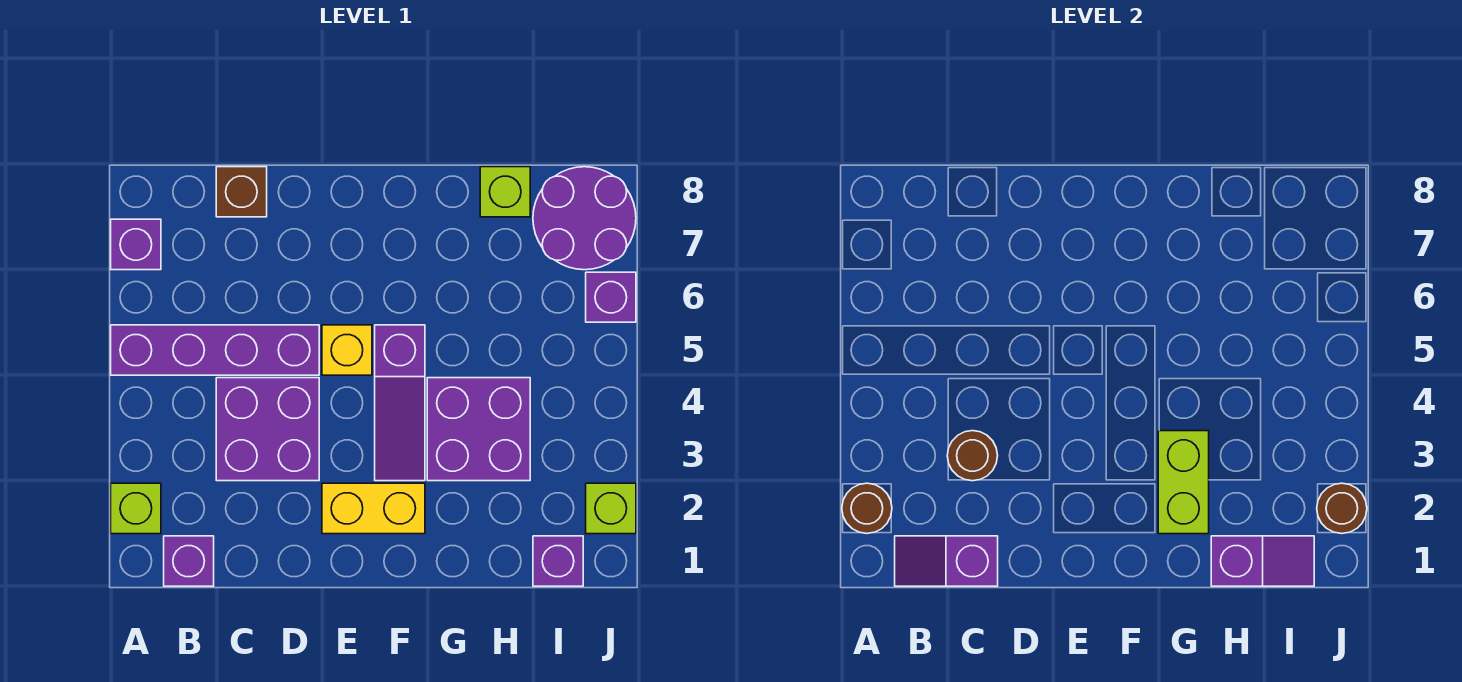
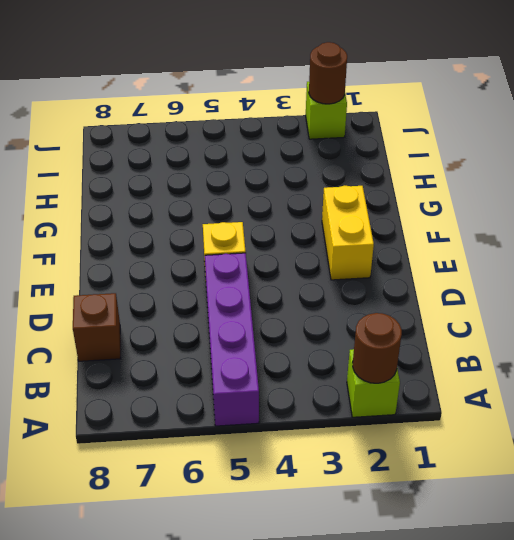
none -> purple 1x1 brick [111,219,161,270]
none -> purple 1x1 brick [164,536,214,586]
none -> purple 2x2 brick [216,378,319,481]

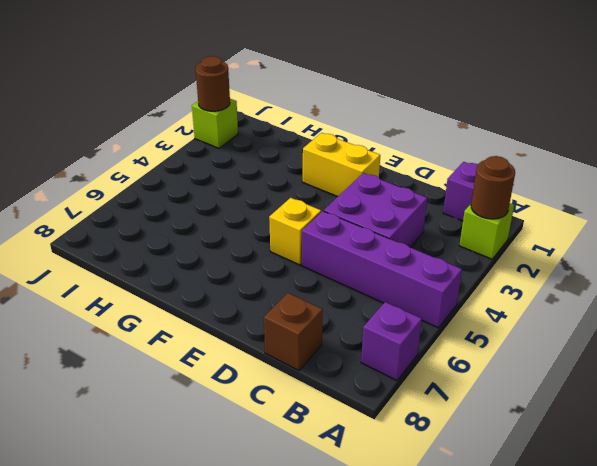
none -> purple 1x3 slope [375,325,425,481]
none -> purple 2x2 brick [427,378,530,481]
none -> lime 1x1 brick [480,167,530,217]

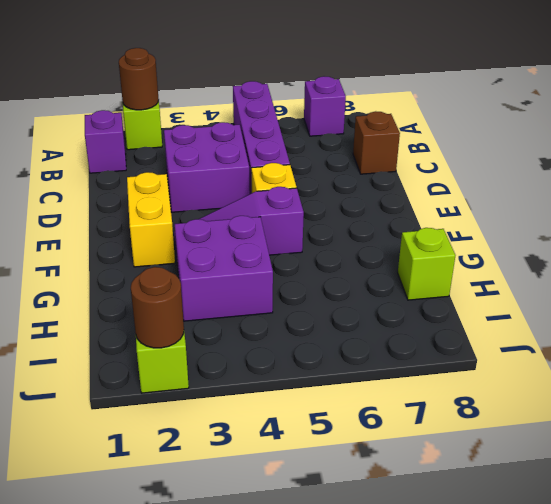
none -> purple 1x1 brick [533,536,583,586]
none -> purple 2x2 round brick [533,167,636,270]
none -> purple 1x1 brick [586,272,636,322]

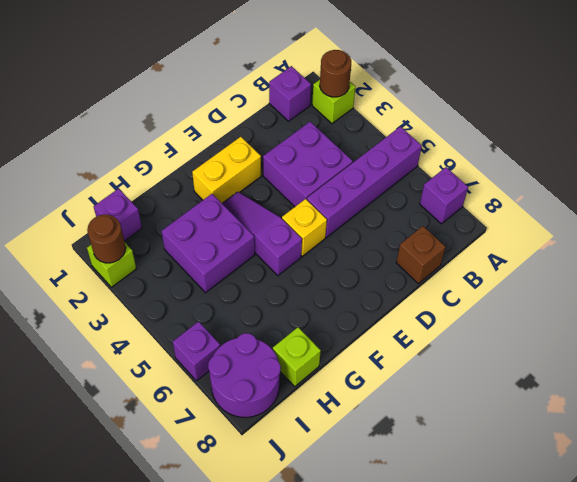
none -> purple 1x2 slope [895,536,998,586]
none -> brown 1x1 round brick [947,431,998,481]
none -> lime 1x2 brick [1158,431,1209,534]

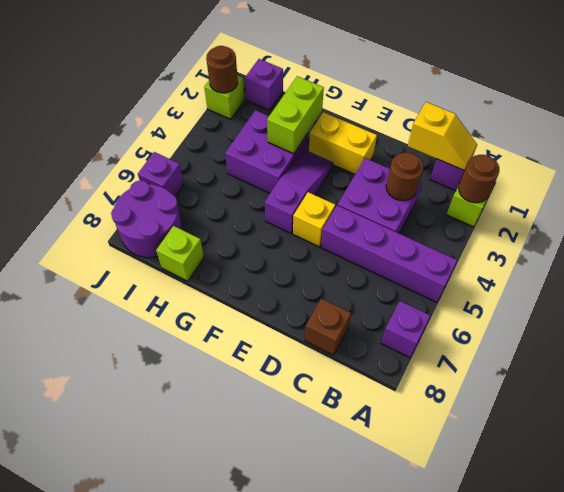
yellow 1x2 slope [408,102,477,171] -> purple 1x2 slope [895,536,998,586]
none -> purple 1x2 slope [1211,536,1314,586]

